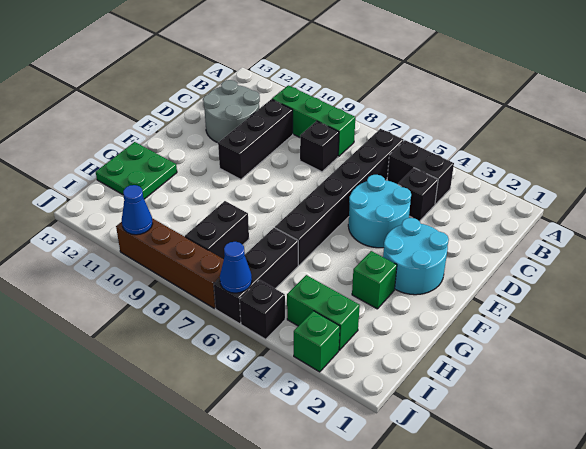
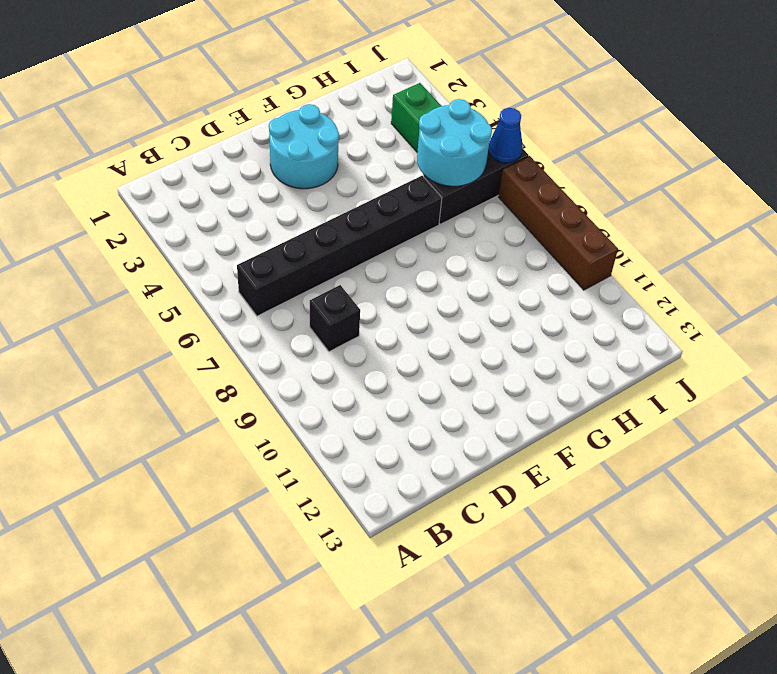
cyan 2x2 round brick [417,99,492,186] -> cyan 2x2 round brick moved to [348,175,411,248]
none -> black 1x2 brick [387,140,454,204]
none -> green 1x3 brick [272,85,355,156]
none -> black 1x1 brick [398,168,438,221]

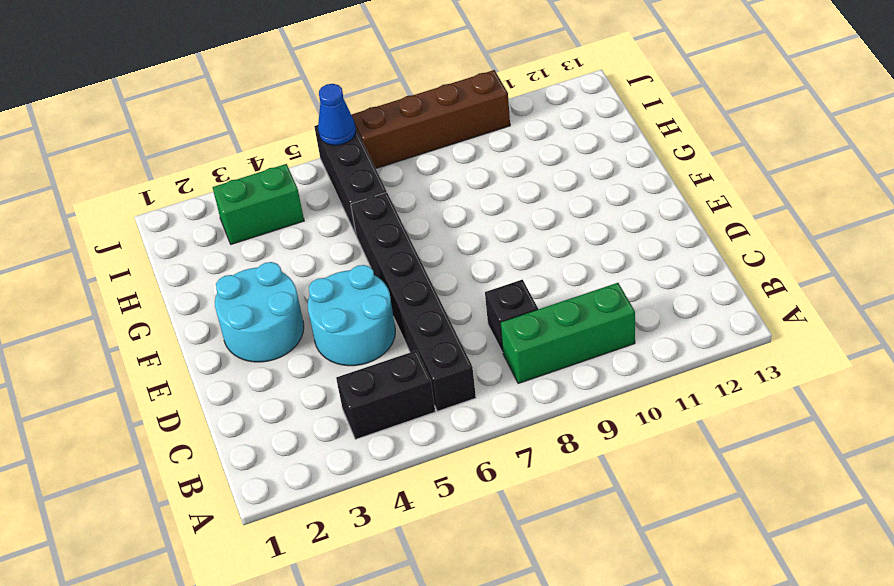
none -> black 1x1 brick [398,168,438,221]
none -> black 1x3 brick [218,99,293,180]
none -> grey 2x2 round brick [203,80,260,143]

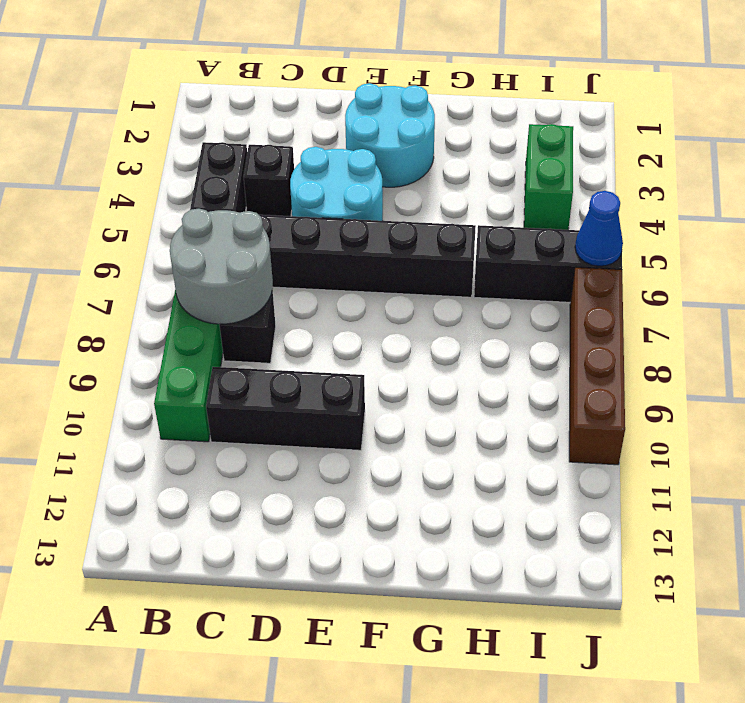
grey 2x2 round brick [170,209,273,324] -> grey 2x2 round brick moved to [203,80,260,143]
none -> green 1x1 brick [352,251,397,309]
none -> green 2x2 plate [96,142,177,199]
none -> black 1x2 brick [185,201,249,259]

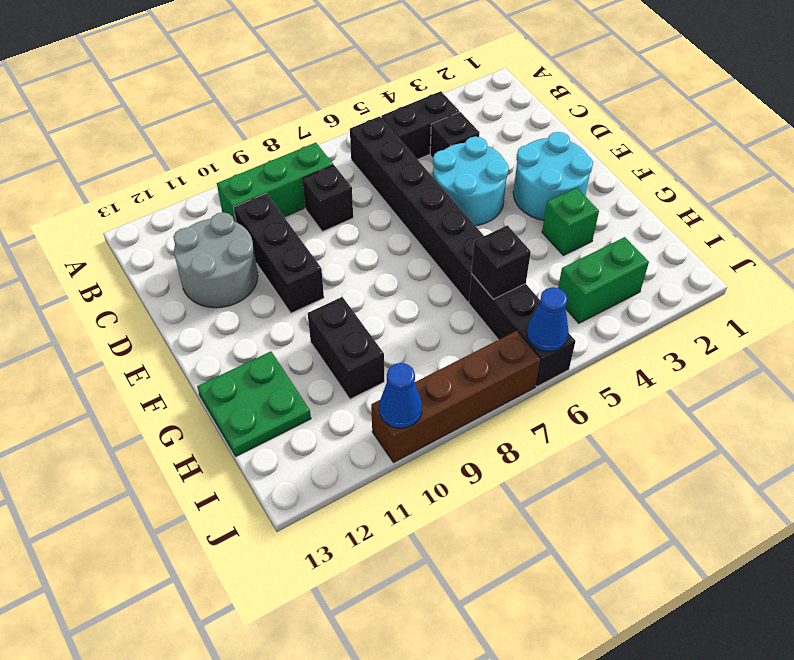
black 1x2 brick [308,297,384,399] -> black 1x2 brick moved to [185,201,249,259]
black 1x1 brick [471,225,531,299] -> black 1x1 brick moved to [240,280,285,339]
none -> green 1x1 brick [294,311,340,372]

